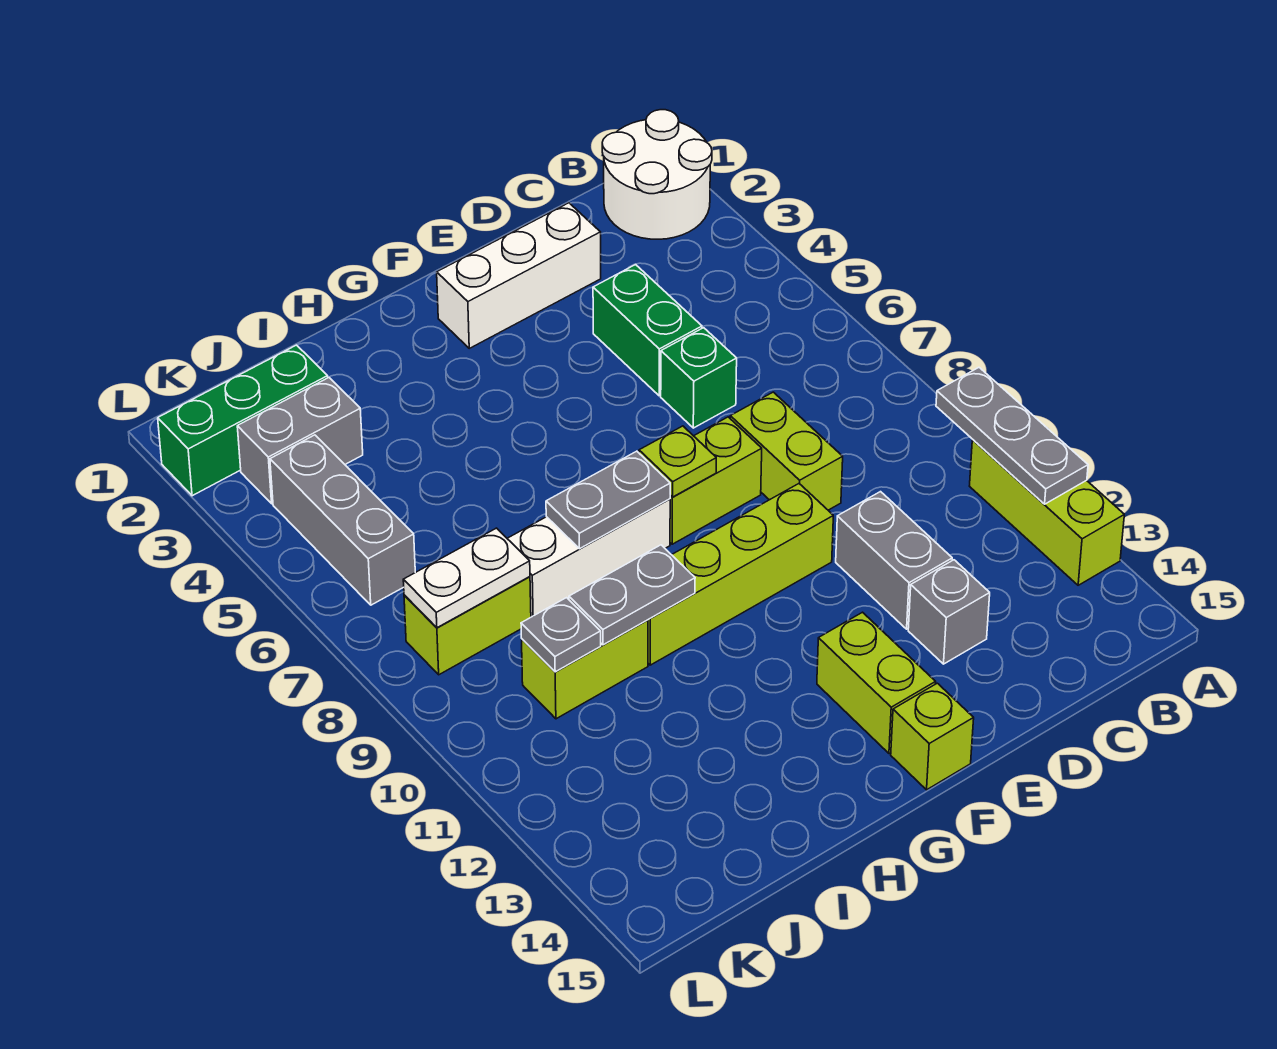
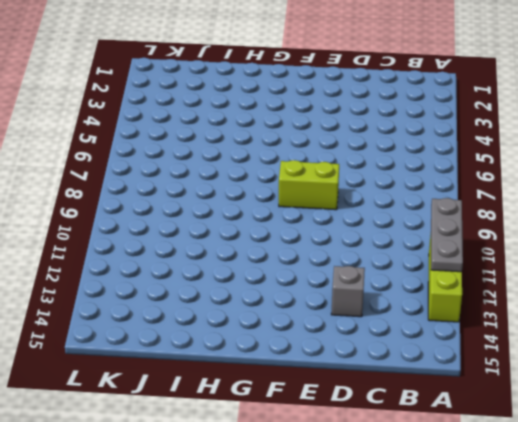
none -> white 2x2 round brick [602,110,712,239]
none -> white 1x3 brick [437,203,601,348]
none -> green 1x2 brick [593,264,702,396]

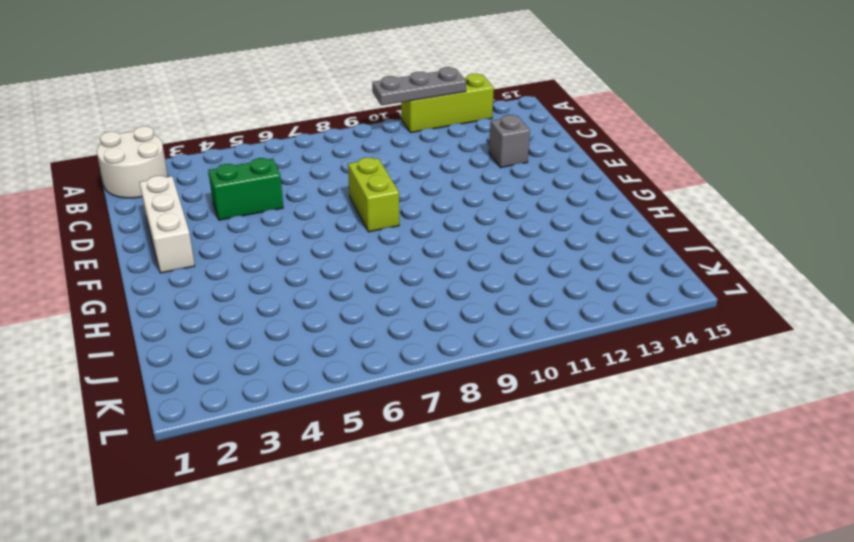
none -> green 1x1 brick [661,328,737,428]
none -> lime 1x2 brick [730,392,843,510]
none -> grey 1x2 brick [836,492,952,629]

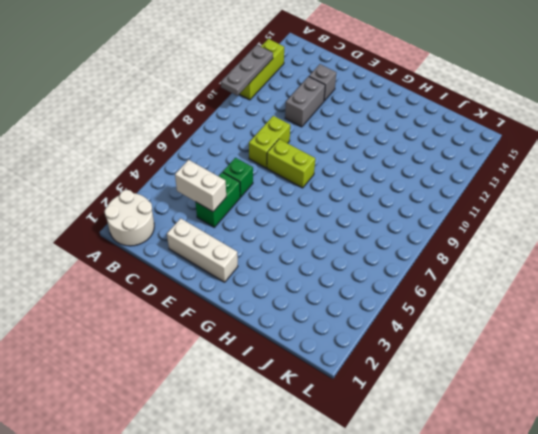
white 1x2 brick [175,160,226,212] -> none
none -> lime 1x4 brick [648,484,833,665]
none -> lime 1x2 brick [817,612,936,753]
none -> lime 1x1 brick [891,683,974,790]

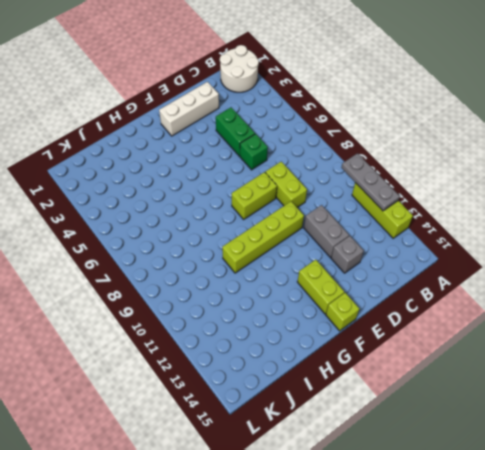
none -> white 1x3 brick [507,499,670,617]
none -> lime 1x2 brick [522,620,648,719]
none -> green 1x3 brick [158,345,328,496]

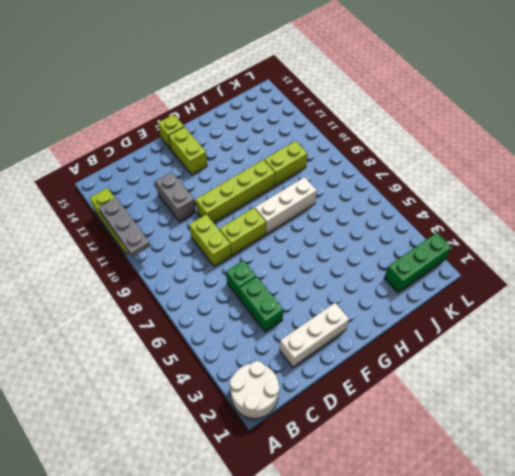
none -> grey 1x1 brick [908,560,990,664]
none -> grey 1x2 brick [237,377,363,504]
none -> lime 1x2 brick [404,577,531,675]

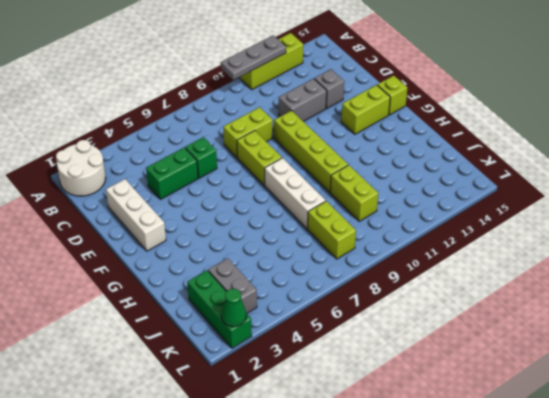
green 1x1 cone [221,289,246,327] -> none
none -> grey 1x3 brick [270,435,415,605]
none -> lime 1x1 plate [639,426,716,497]
none -> grey 1x2 plate [546,451,670,549]

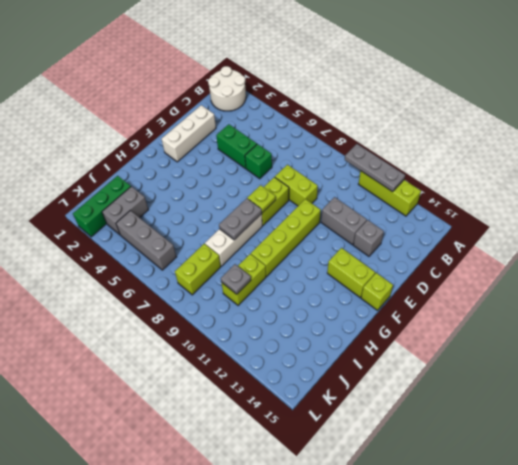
none -> grey 1x2 plate [569,545,695,645]
none -> white 1x2 plate [403,528,530,628]

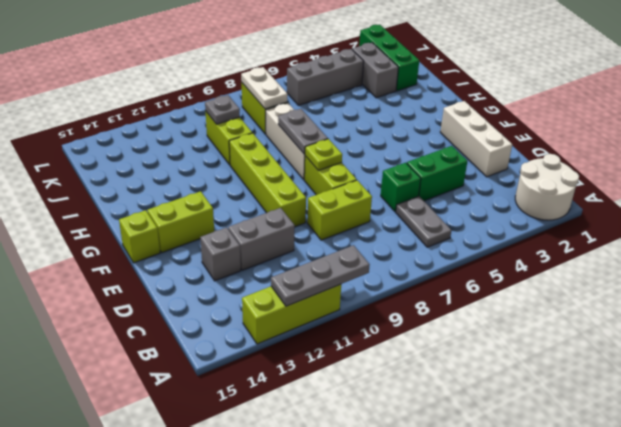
grey 1x2 plate [396,196,452,247] -> grey 1x2 plate moved to [569,545,695,645]

